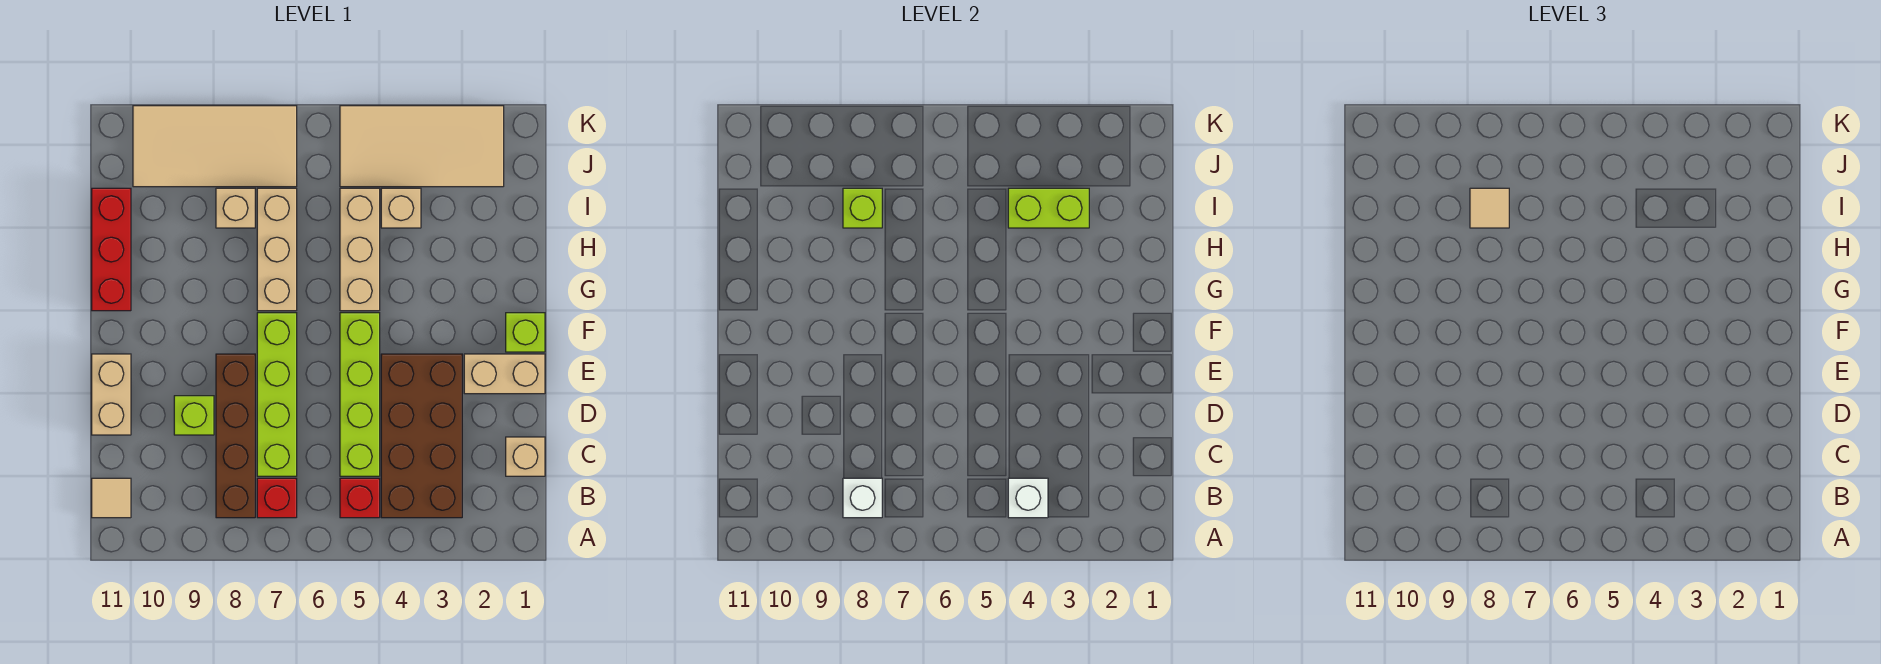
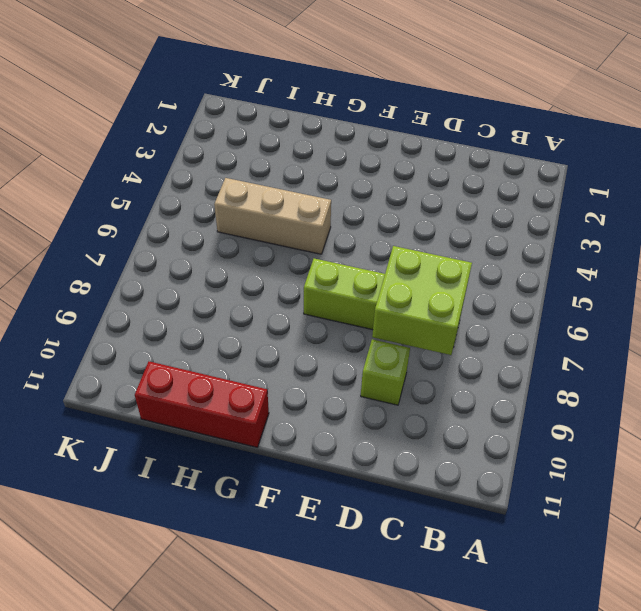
lime 2x2 brick [372,246,472,355] -> none
none -> brown 2x4 brick [381,354,462,518]
none -> red 1x1 brick [340,478,380,518]
none -> red 1x1 brick [257,478,297,518]

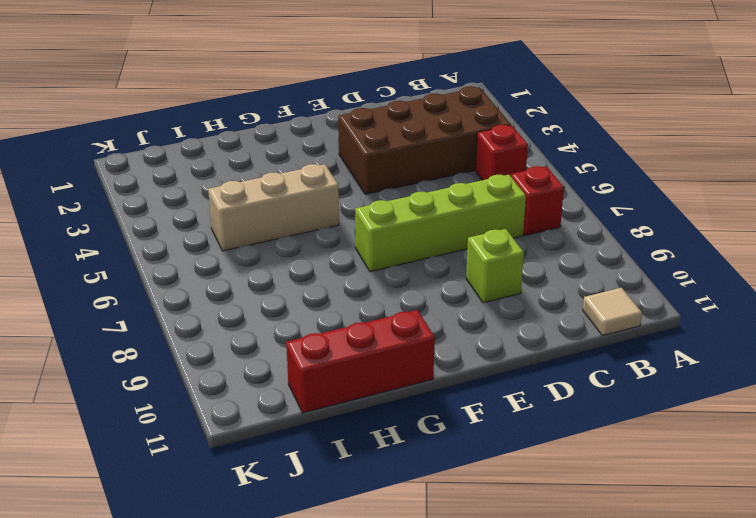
none -> brown 1x4 brick [216,354,255,518]
none -> tan 1x1 brick [506,437,545,476]
none -> lime 1x4 brick [340,313,380,476]

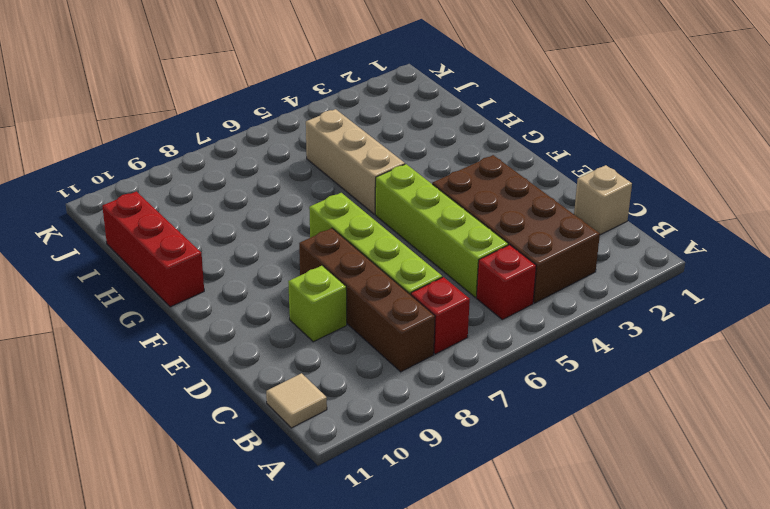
none -> tan 1x2 brick [92,354,131,435]
none -> tan 1x2 brick [464,354,545,394]
none -> lime 1x1 brick [506,313,545,352]

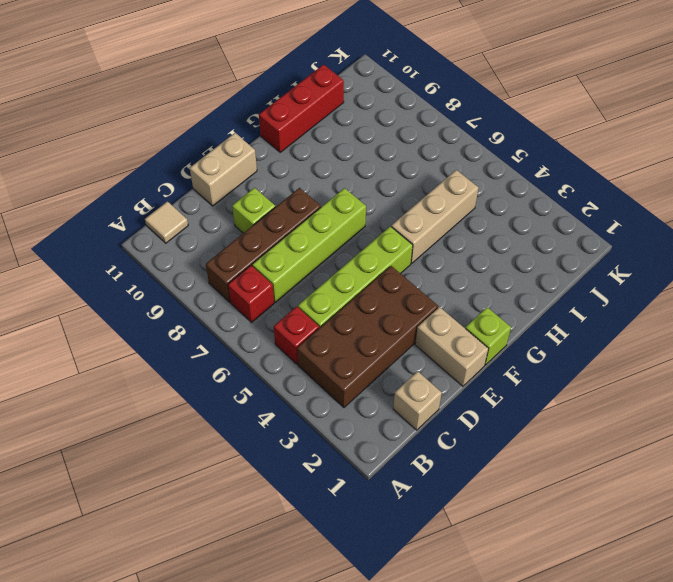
none -> tan 1x3 brick [257,188,297,311]
none -> tan 1x1 brick [381,188,421,228]
none -> tan 1x1 brick [216,188,255,228]

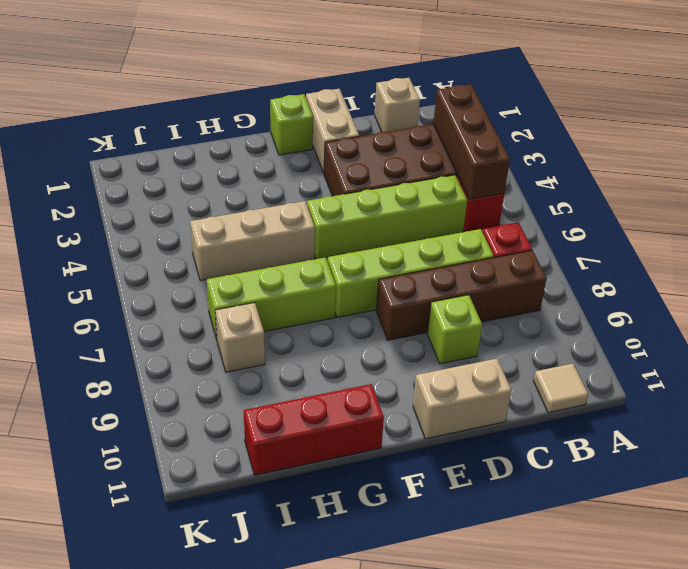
brown 1x3 brick [433,84,510,199] -> white 1x1 brick [1008,478,1048,518]
lime 1x3 brick [207,257,336,339] -> tan 1x3 brick [257,188,297,311]
none -> tan 1x1 brick [381,188,421,228]
none -> tan 2x4 tile [340,106,504,187]
none -> tan 2x4 tile [133,106,297,187]

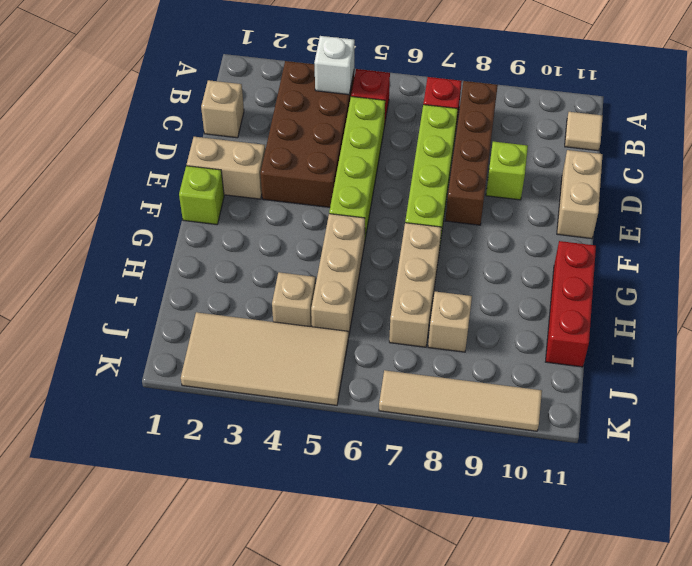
tan 1x4 tile [379,370,542,431] -> tan 2x4 tile [133,106,297,187]
none -> white 1x1 brick [843,478,882,518]
none -> lime 1x2 brick [1008,188,1089,228]
none -> lime 1x1 brick [843,188,882,228]

